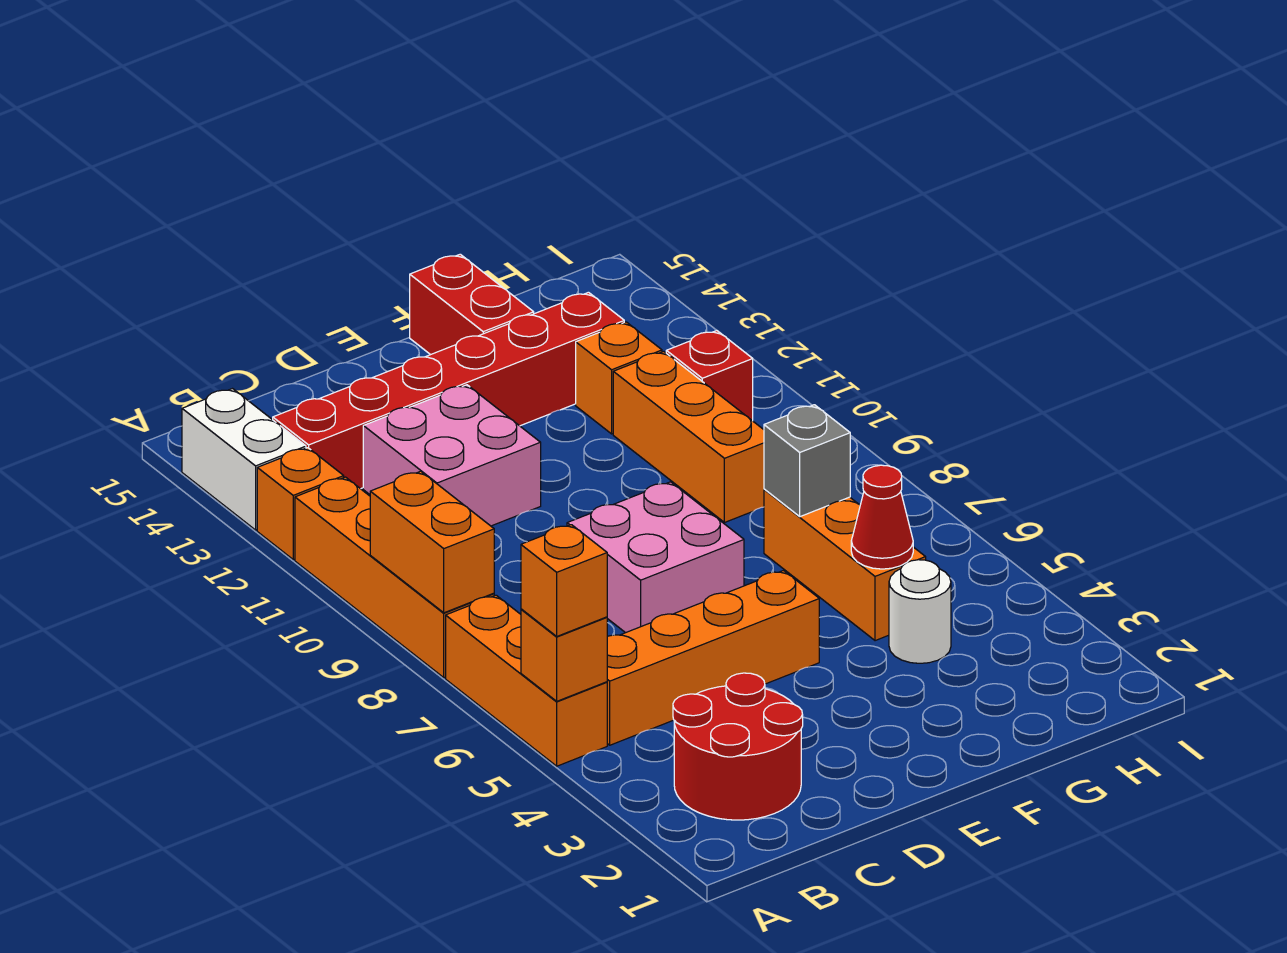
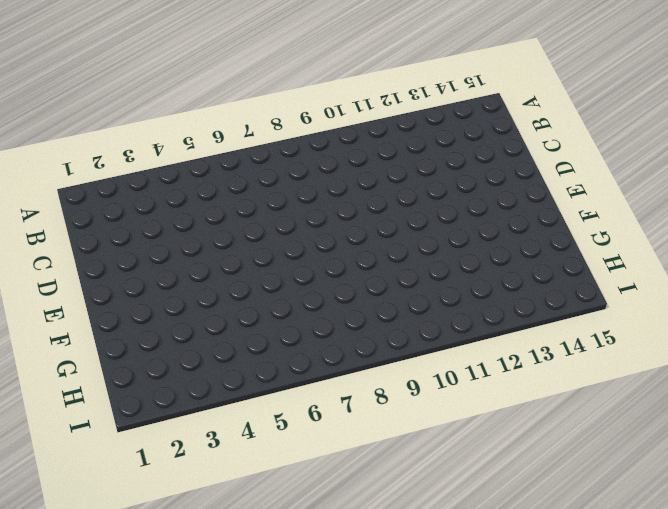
none -> orange 1x3 brick [446,595,607,766]
none -> orange 1x4 brick [295,477,494,678]
none -> orange 1x1 brick [257,448,344,560]

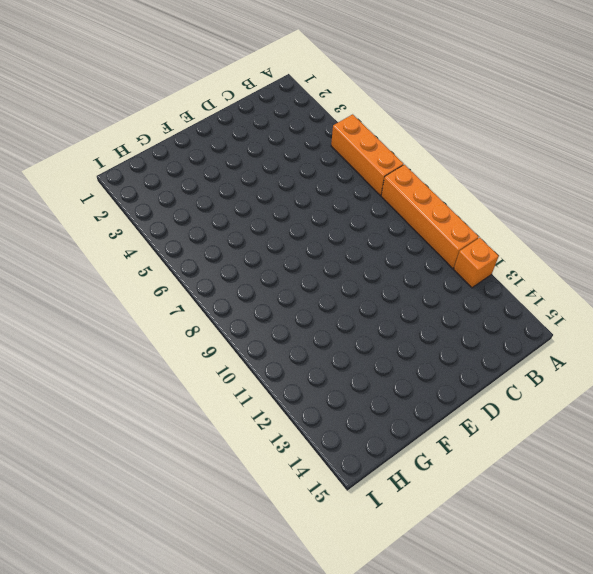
none -> white 1x2 brick [182,389,306,530]
none -> red 2x2 round brick [673,673,803,820]
none -> orange 1x4 brick [607,571,819,745]

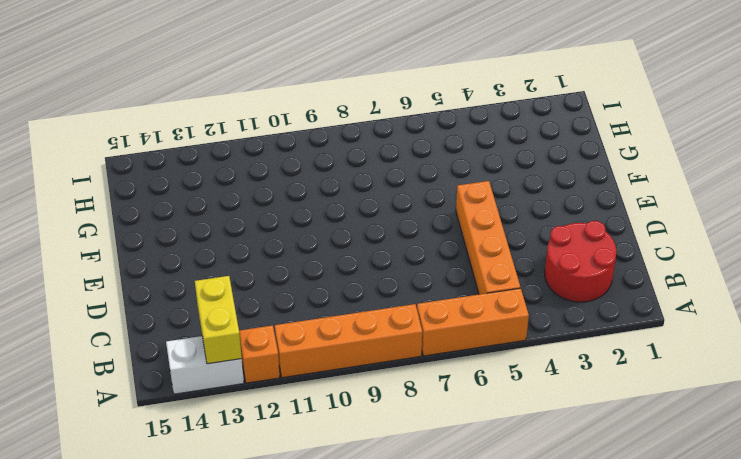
yellow 1x2 brick [195,276,242,364] -> none
none -> red 1x6 brick [273,292,624,489]
none -> pink 2x2 brick [363,385,541,526]
none -> pink 2x2 brick [567,482,744,633]

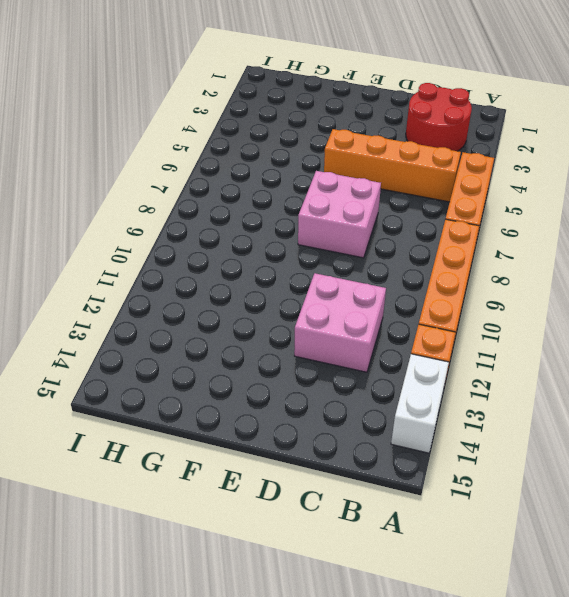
none -> red 1x6 brick [273,292,624,489]
none -> red 1x2 brick [410,254,534,355]
none -> white 1x1 round brick [889,560,951,663]

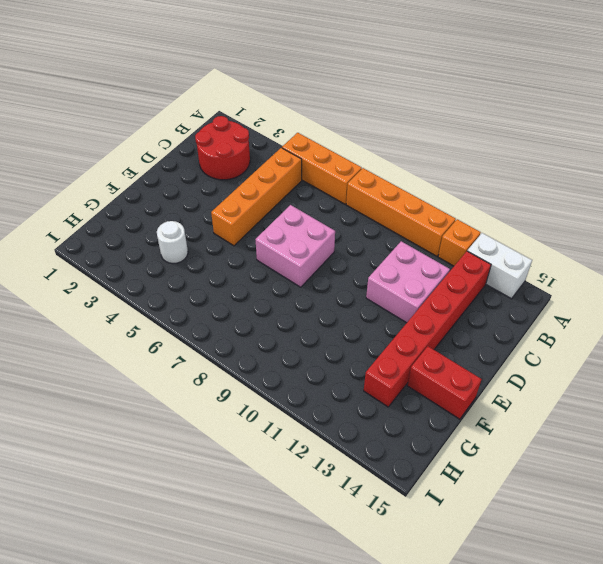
none -> orange 1x3 brick [764,489,926,641]
none -> orange 1x3 brick [613,352,764,523]
none -> orange 1x1 brick [576,322,662,434]

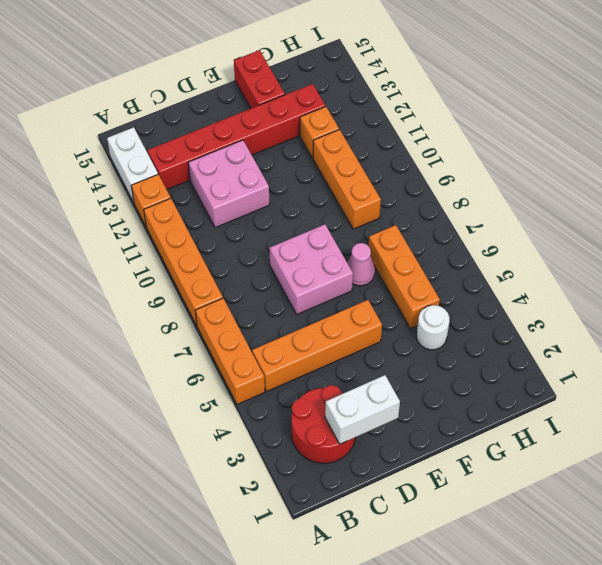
white 1x2 brick [325,375,400,444] -> none
pink 1x1 cone [347,243,375,286] -> none
none -> red 1x1 brick [666,330,753,421]
none -> orange 1x1 brick [521,609,607,701]
none -> orange 1x2 brick [370,471,494,613]

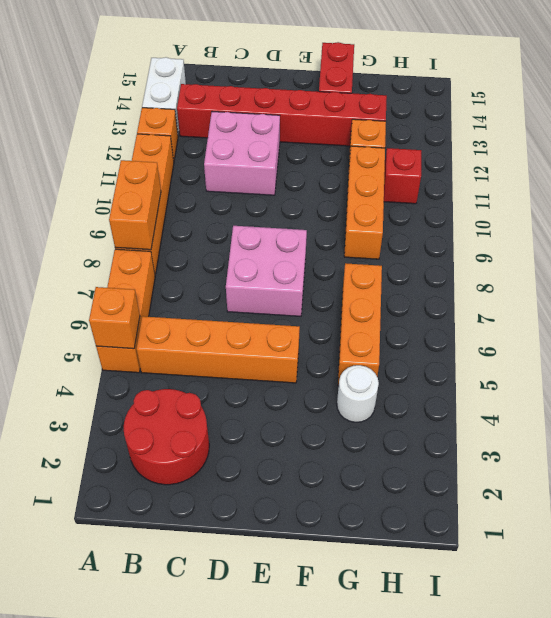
none -> red 1x1 cone [851,465,913,569]
none -> grey 1x1 brick [764,405,850,517]
none -> orange 1x1 brick [521,525,607,636]

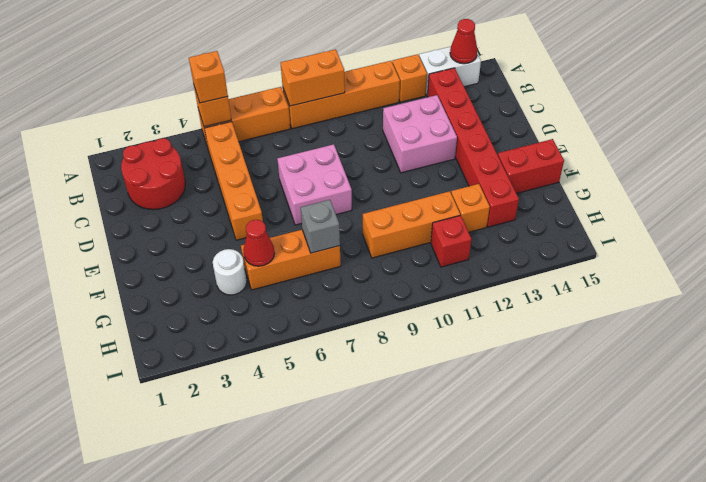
red 1x1 cone [450,19,478,64] -> none

